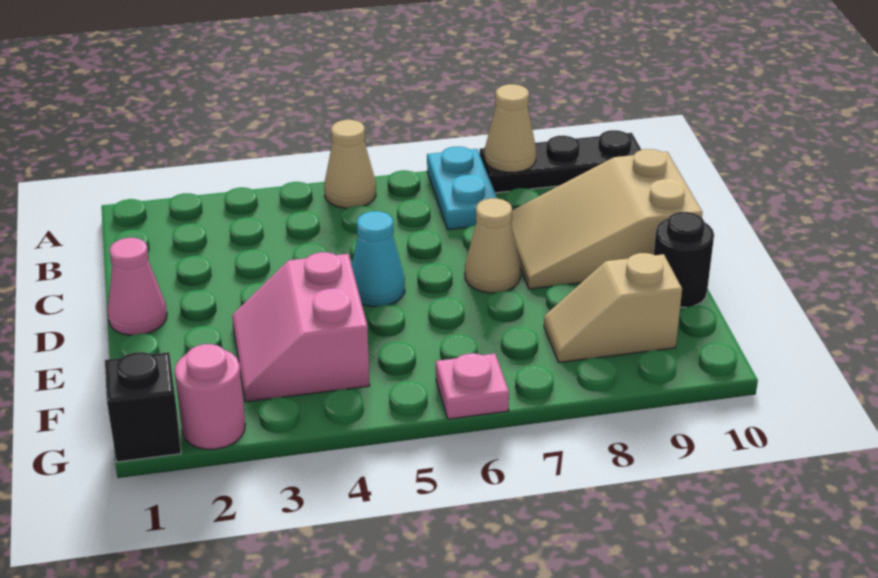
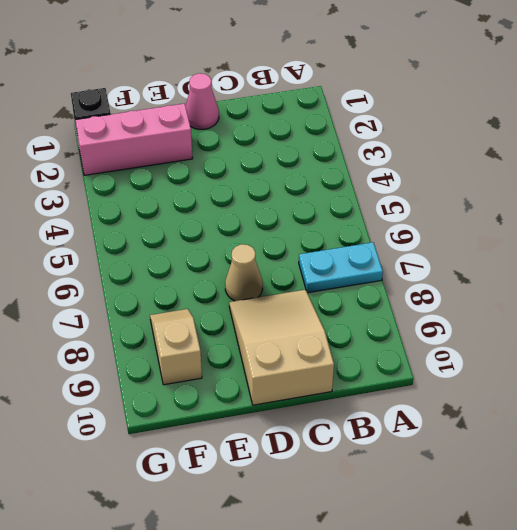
pink 1x3 brick [75,103,193,175] -> pink 1x1 round brick [175,344,245,449]
none -> tan 1x1 cone [324,120,376,208]
none -> black 1x3 plate [480,130,641,193]
none -> cyan 1x1 cone [352,211,405,307]

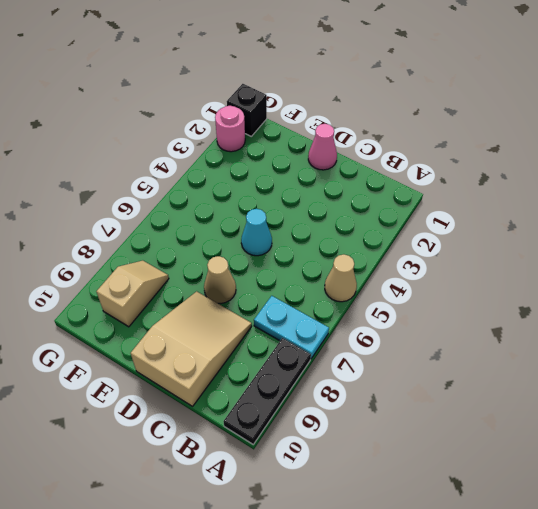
none -> pink 2x2 slope [232,252,370,402]
none -> black 1x1 round brick [654,212,714,307]
none -> pink 1x1 plate [436,353,509,419]

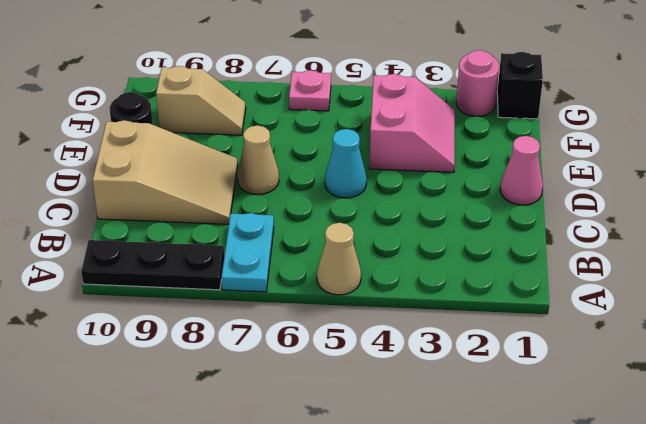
none -> tan 1x1 cone [485,84,536,172]

